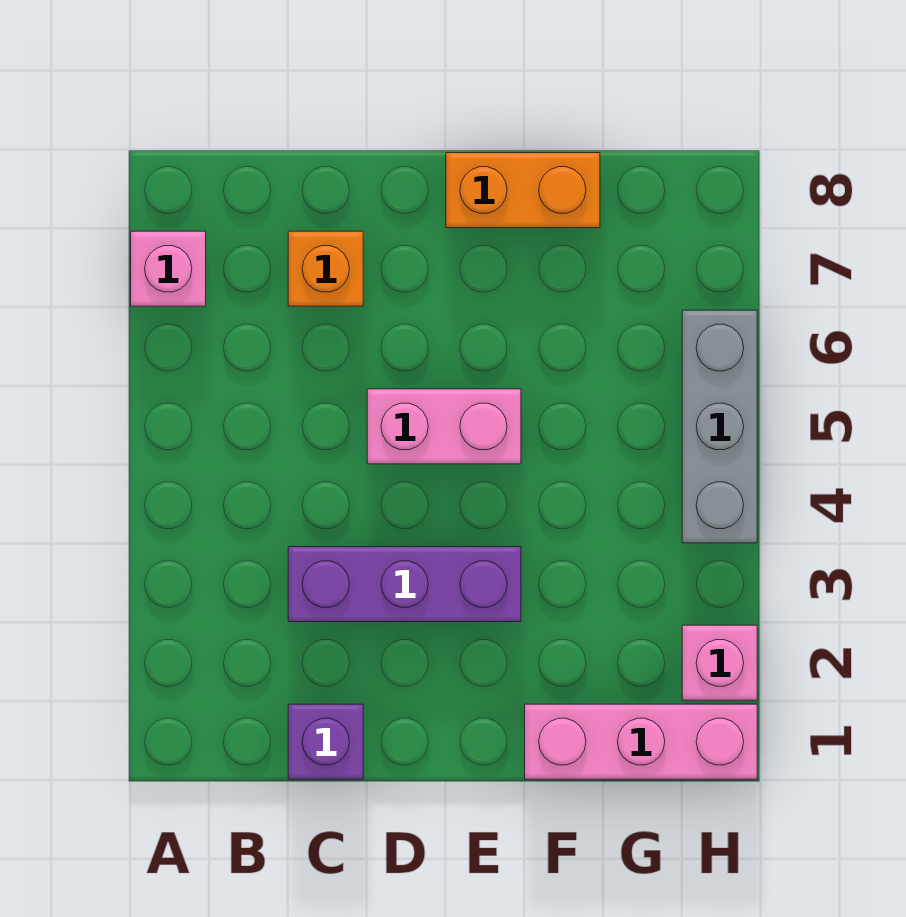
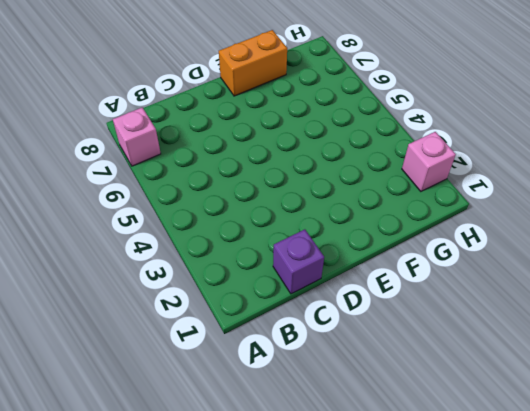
none -> purple 1x3 brick [288,547,521,622]
none -> orange 1x1 brick [288,231,363,306]

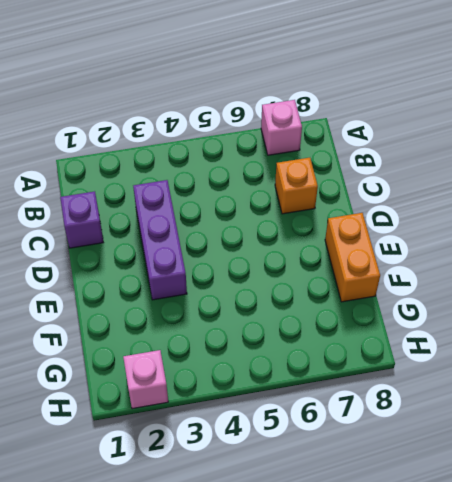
none -> pink 1x2 brick [367,389,521,464]
none -> pink 1x3 brick [525,704,757,779]

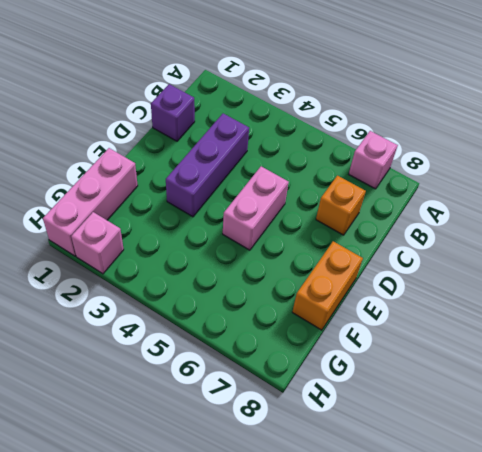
none -> grey 1x3 brick [682,310,757,543]

